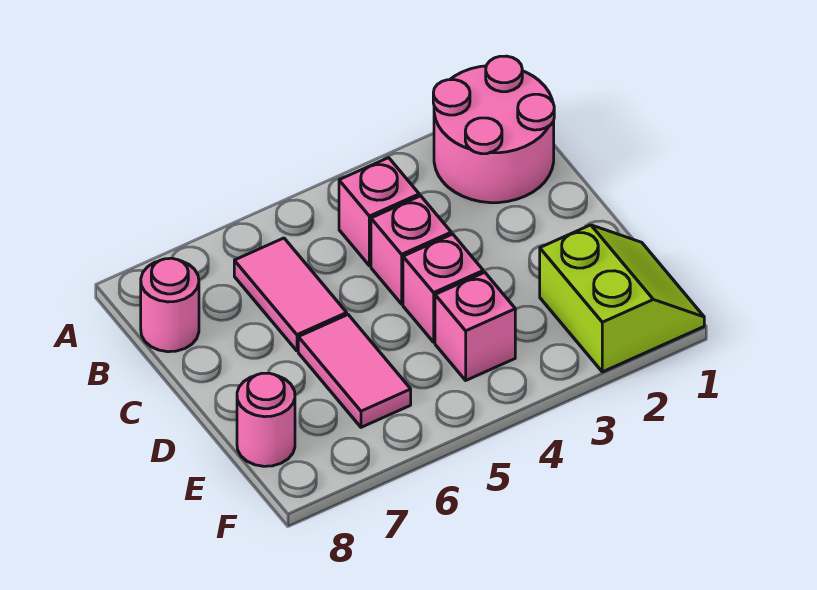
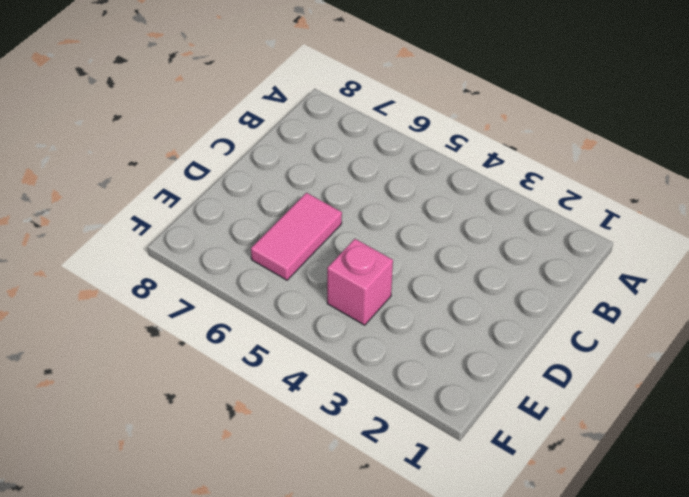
none -> pink 2x2 round brick [433,56,554,203]
none -> pink 1x1 brick [339,158,419,266]

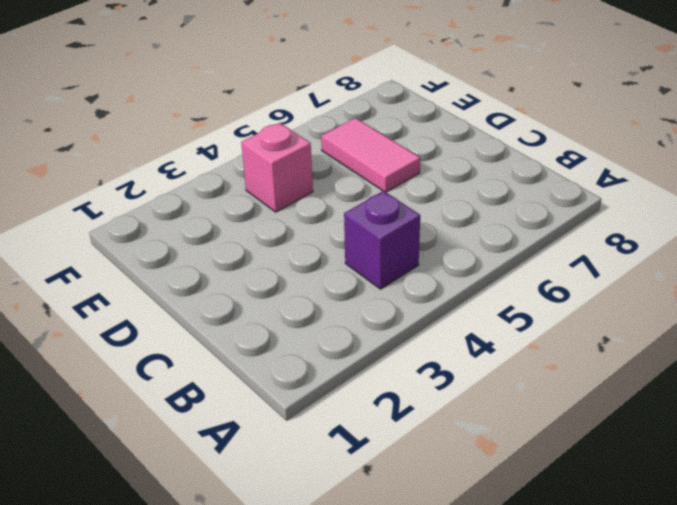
purple 1x1 brick [344,191,420,289] -> pink 1x1 brick [339,158,419,266]
none -> pink 2x2 round brick [433,56,554,203]
none -> pink 1x2 tile [234,238,347,351]

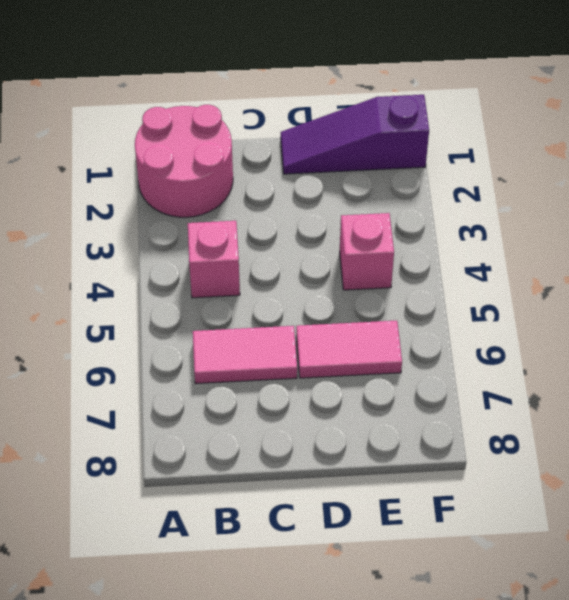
purple 1x3 slope [281,95,429,174] -> lime 2x2 slope [540,225,704,372]
none -> pink 1x1 round brick [141,258,199,352]
none -> pink 1x1 brick [371,196,451,304]

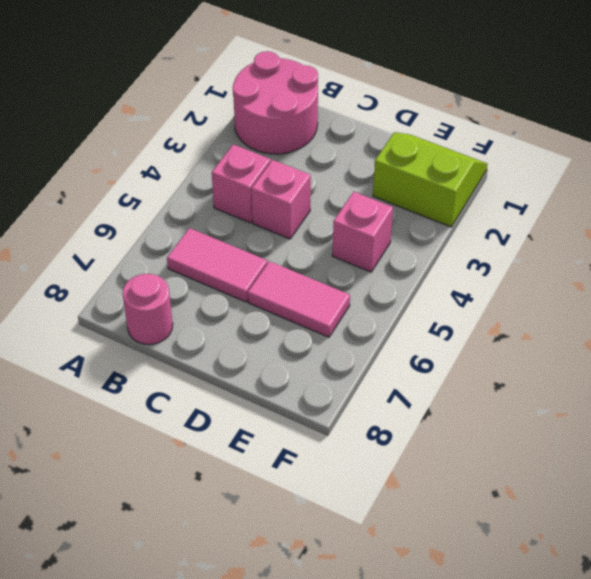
none -> pink 1x1 brick [403,234,483,342]
none -> pink 1x1 round brick [237,373,295,466]

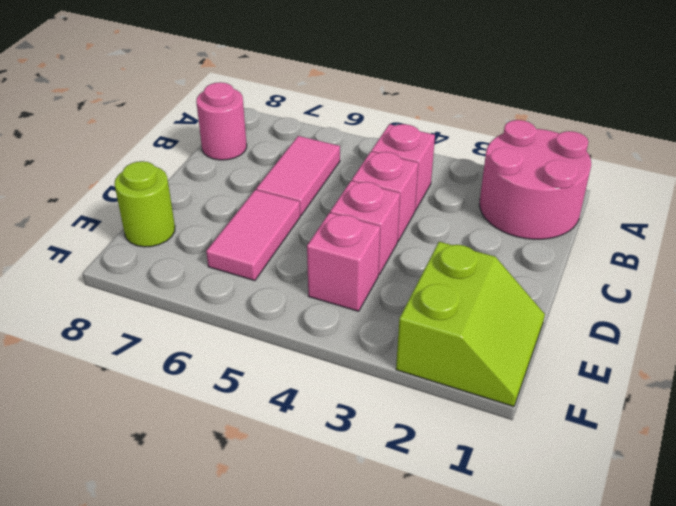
lime 1x1 round brick [114,161,175,247] -> pink 1x1 round brick [237,373,295,466]

